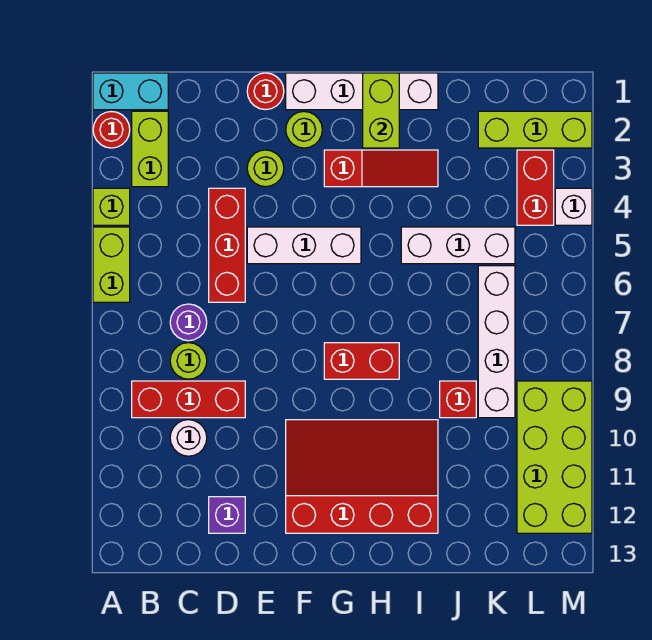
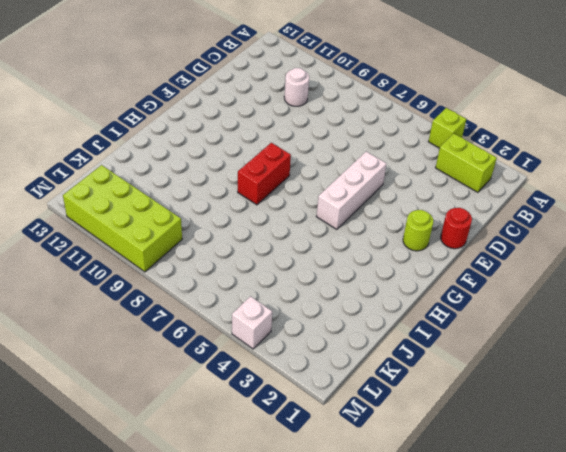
none -> cyan 1x2 brick [93,73,168,110]
none -> red 1x1 round brick [93,112,130,148]
none -> lime 1x2 brick [93,227,130,302]

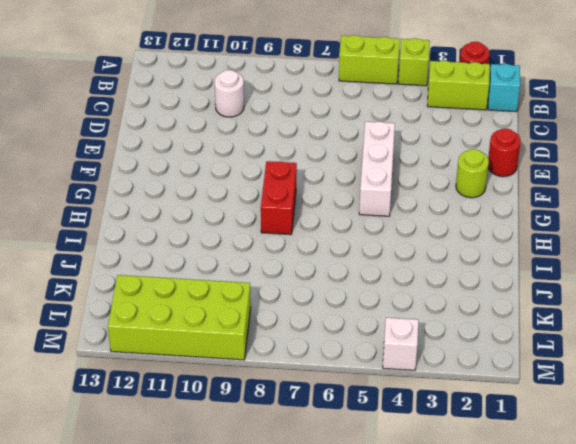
cyan 1x1 brick [488,64,520,112] -> cyan 1x2 brick [93,73,168,110]
none -> red 1x3 brick [132,381,245,418]
none -> purple 1x1 round brick [170,304,207,341]
none -> lime 1x1 round brick [170,343,207,379]

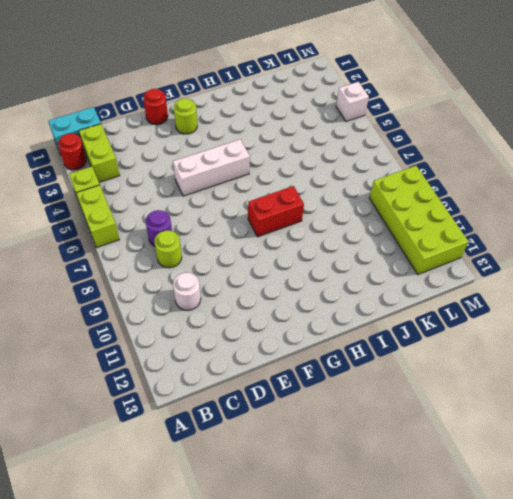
none -> red 1x3 brick [132,381,245,418]
none -> red 1x3 brick [209,188,245,302]
none -> purple 1x1 brick [209,497,245,533]

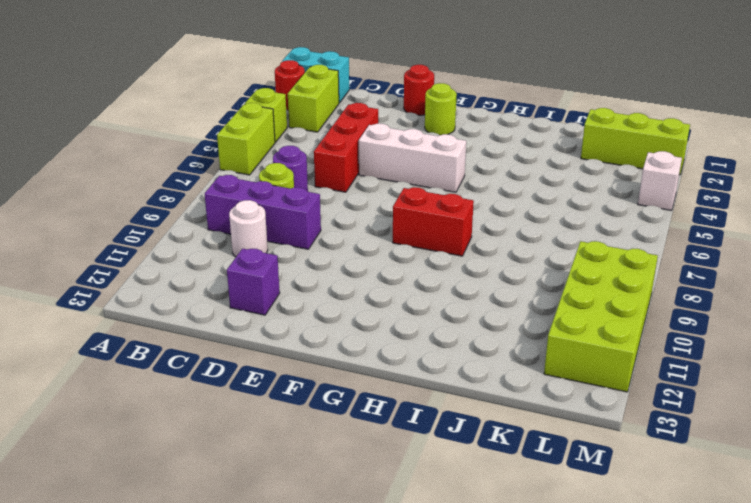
purple 1x3 brick [205,175,321,249] -> red 1x3 brick [132,381,245,418]
none -> lime 1x1 round brick [247,150,284,187]
none -> white 1x4 brick [286,73,438,110]
none -> red 3x4 slope [286,420,438,533]

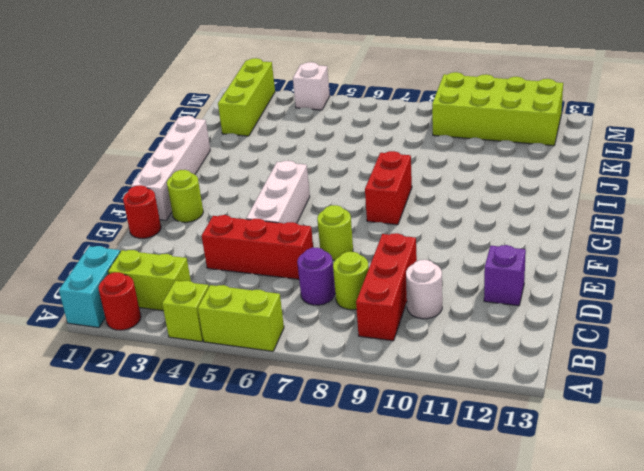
lime 1x1 round brick [317,205,353,260] -> lime 1x1 round brick moved to [247,150,284,187]
none -> red 3x4 slope [286,420,438,533]
none -> red 1x3 slope [324,150,438,187]
none -> white 1x3 brick [401,227,515,264]

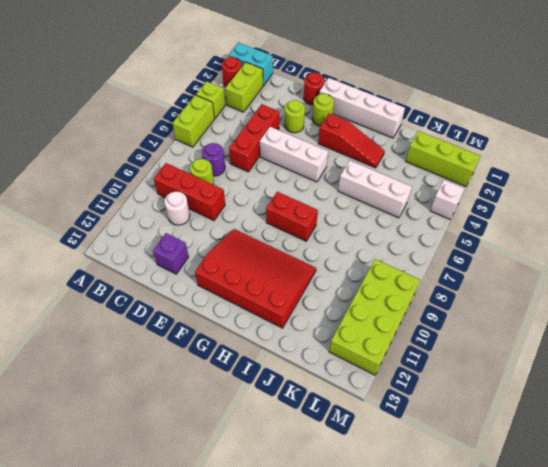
none -> red 1x1 brick [440,381,476,418]
none -> white 1x4 brick [478,266,515,418]
none -> red 1x2 brick [517,150,554,225]

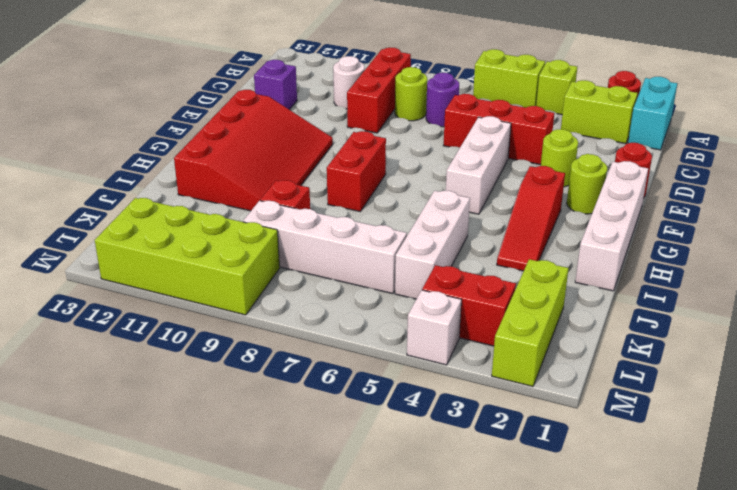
none -> lime 1x2 brick [363,73,399,148]

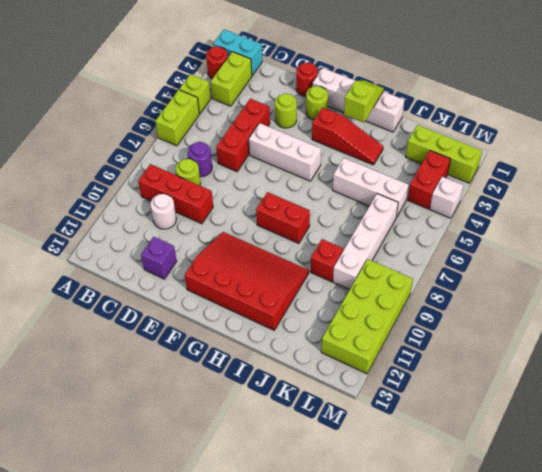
lime 1x2 slope [344,80,384,123] -> lime 1x2 brick [363,73,399,148]

